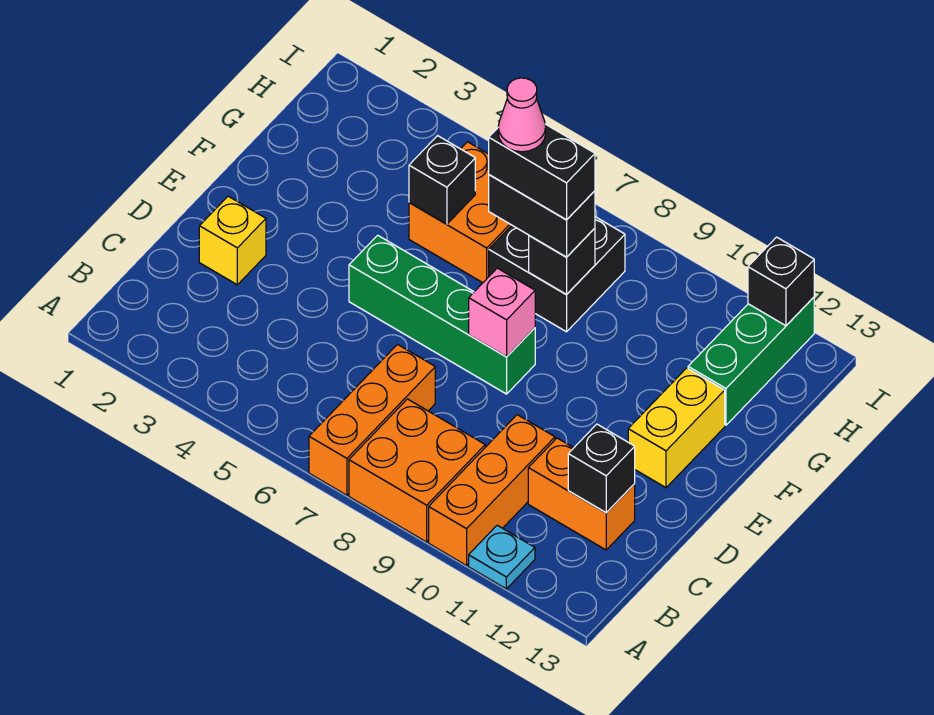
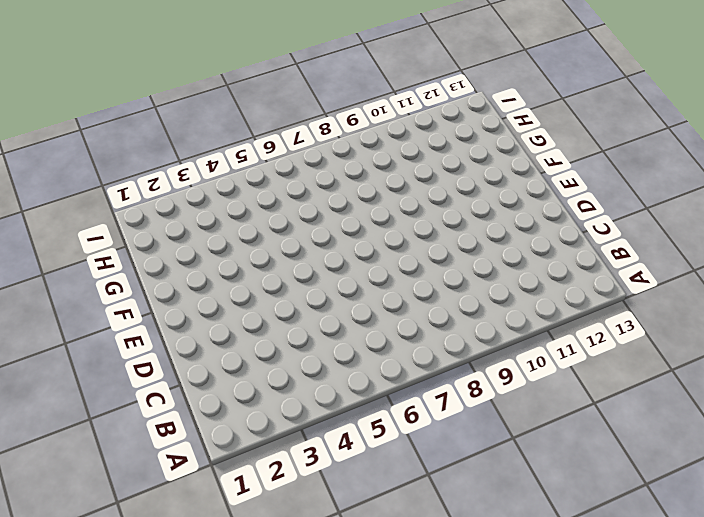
none -> orange 1x3 brick [309,345,435,495]
none -> orange 2x2 brick [349,399,485,542]
none -> orange 1x3 brick [429,415,555,565]

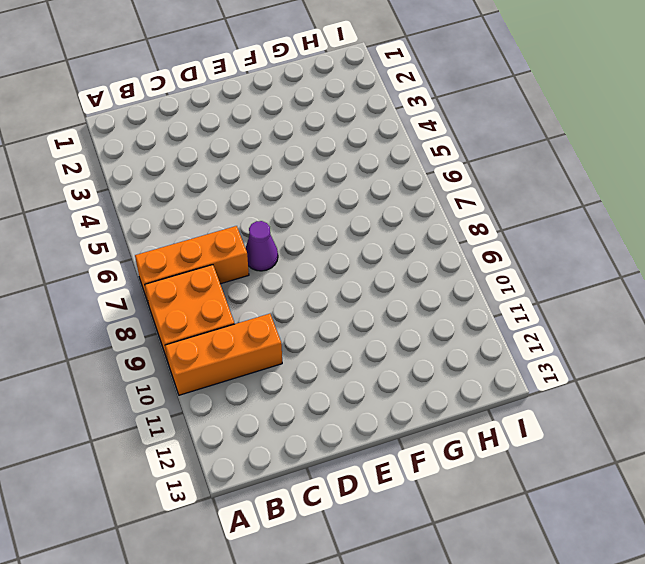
purple 1x1 cone [245,221,278,271] -> none
none -> cyan 1x1 plate [469,525,535,589]
none -> orange 1x2 brick [528,438,635,550]
none -> yellow 1x1 brick [199,196,266,285]

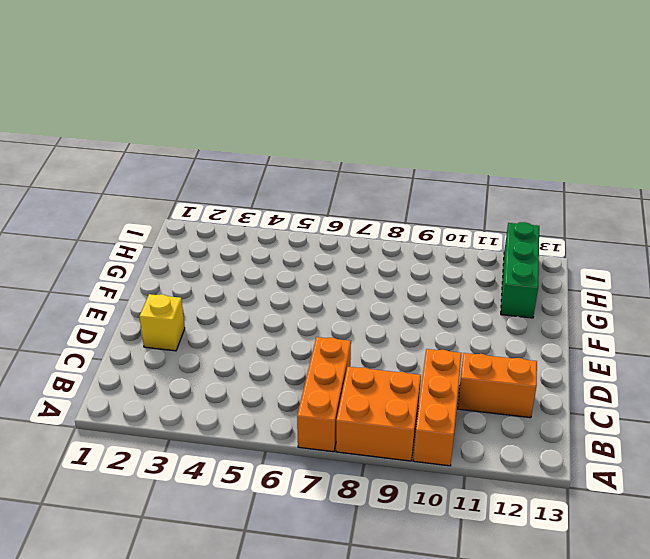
none -> cyan 1x1 plate [469,525,535,589]
none -> green 1x4 brick [349,235,535,394]
none -> yellow 1x2 brick [628,368,725,488]

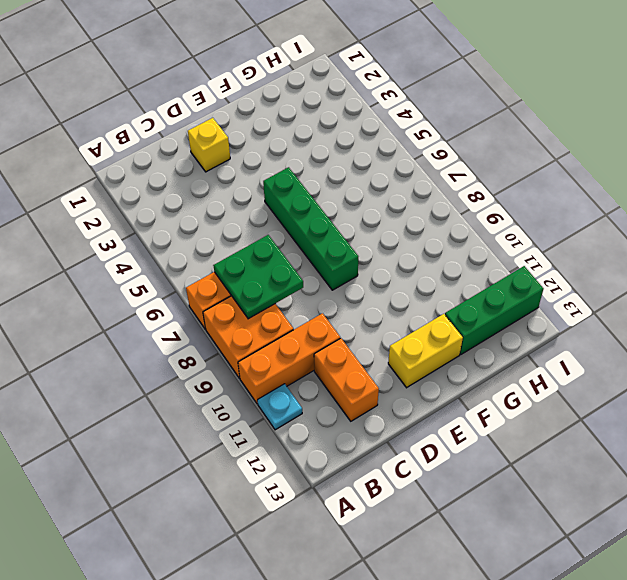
green 2x2 plate [213,235,303,319] -> none
none -> orange 2x2 brick [409,142,512,283]
none -> black 2x2 brick [489,217,625,332]
none -> black 1x1 brick [568,424,635,513]

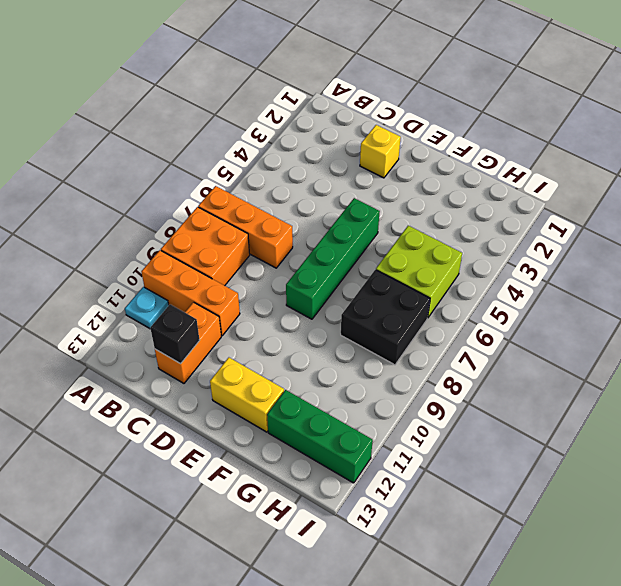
lime 2x2 brick [376,226,462,318] -> orange 2x2 brick [409,142,512,283]
none -> pink 1x1 brick [469,268,535,357]
none -> black 1x1 brick [409,136,475,224]
none -> black 1x1 brick [529,228,595,295]

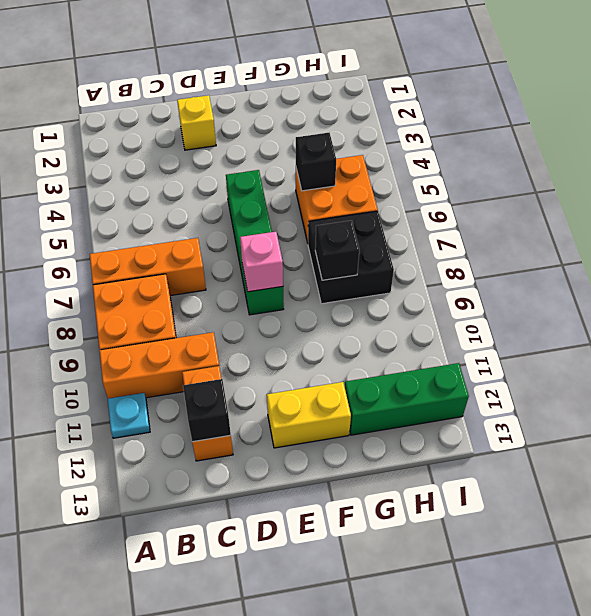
none -> black 1x1 brick [748,237,814,326]
none -> black 1x2 brick [489,175,595,257]
none -> black 1x2 brick [489,124,595,220]

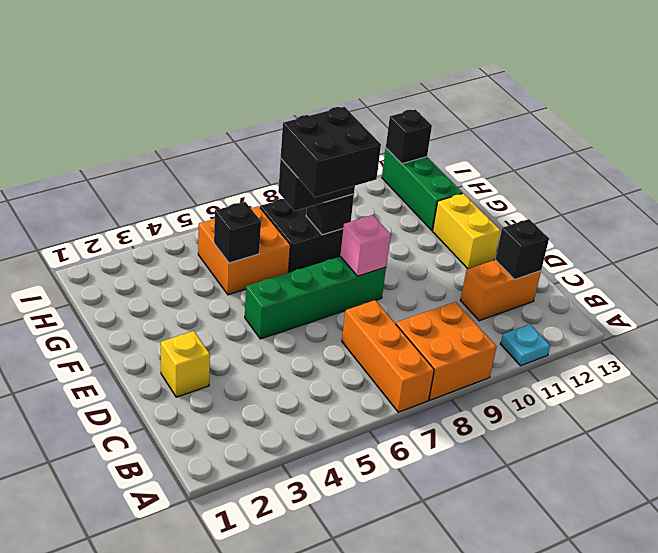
black 2x2 brick [281,107,381,197] -> black 1x2 brick [489,124,595,220]
none -> orange 1x3 brick [429,415,555,565]
none -> pink 1x1 cone [498,78,546,152]

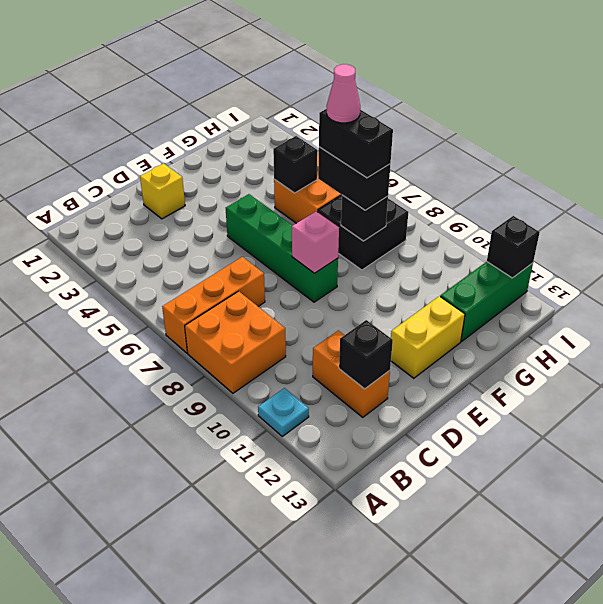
none -> orange 1x3 brick [429,415,555,565]

